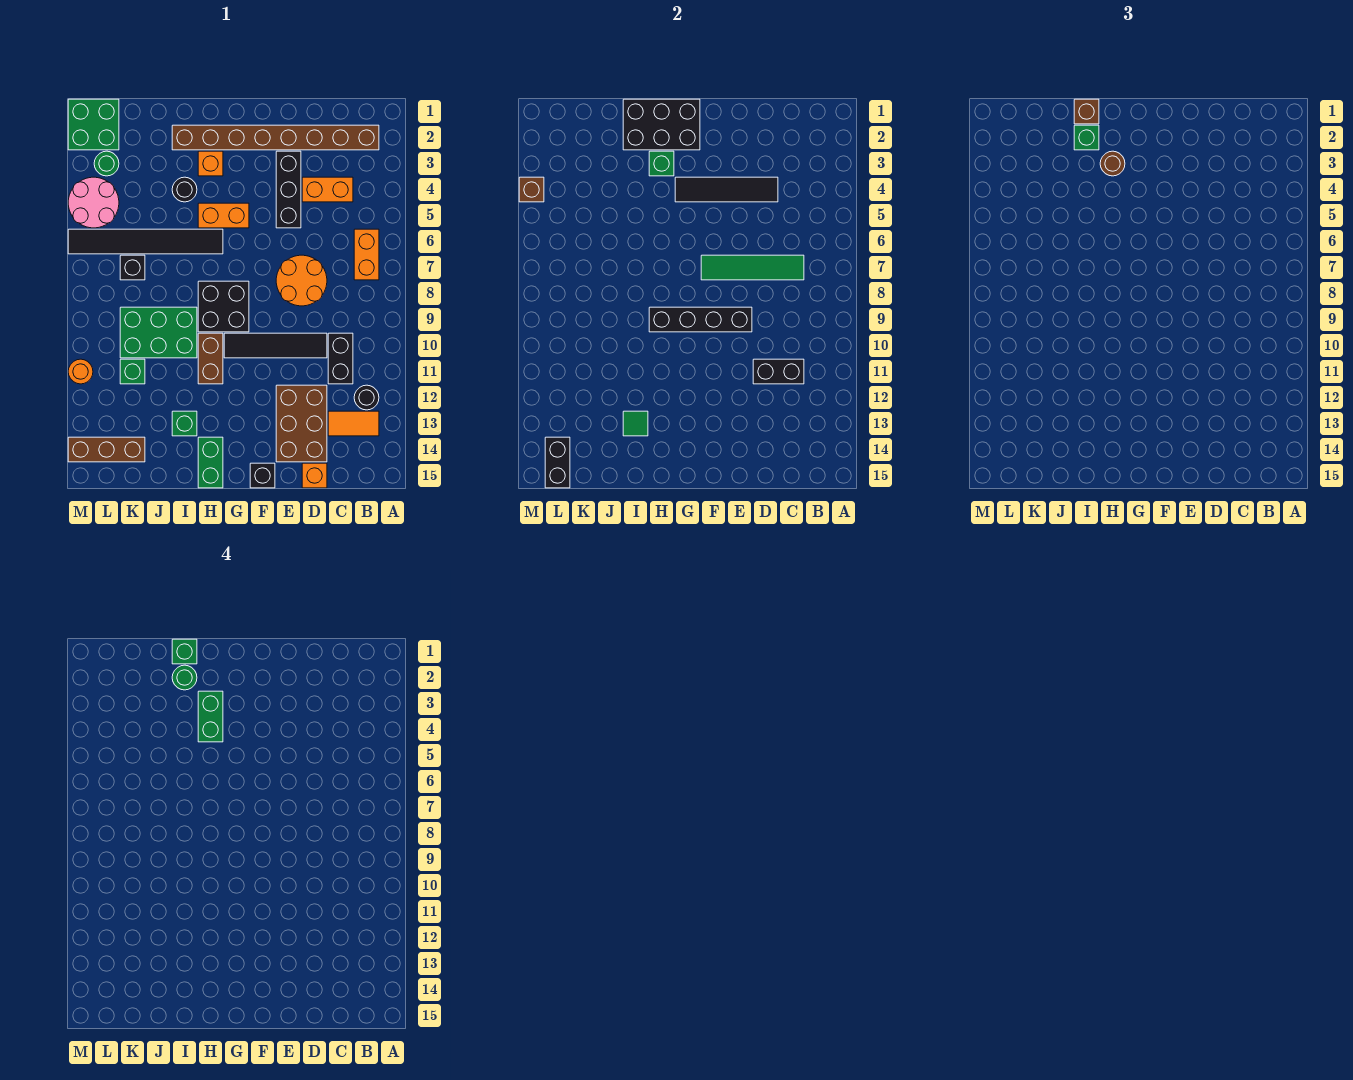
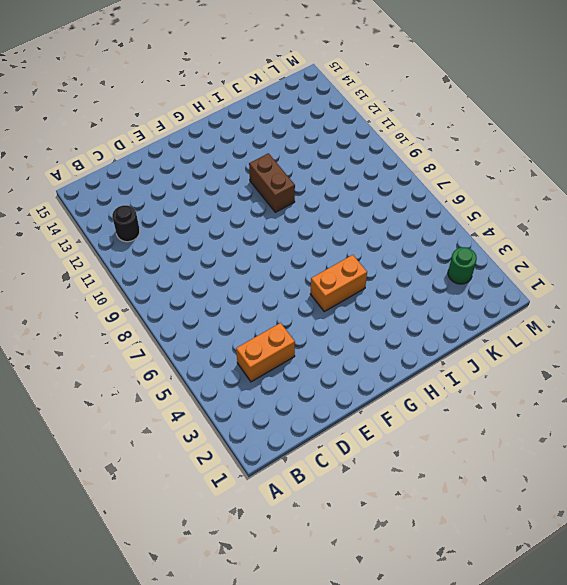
none -> brown 1x8 brick [172,125,379,150]
none -> orange 1x2 brick [354,229,379,280]
none -> orange 1x2 tile [328,411,379,436]
none -> black 1x2 brick [328,333,353,384]

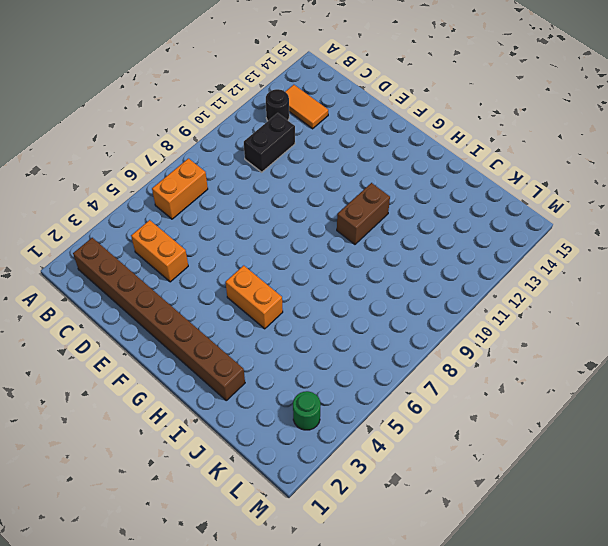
none -> orange 2x2 round brick [276,255,327,306]
none -> black 1x4 tile [224,333,327,358]
none -> brown 2x3 brick [276,385,327,462]
none -> orange 1x1 brick [302,463,327,488]

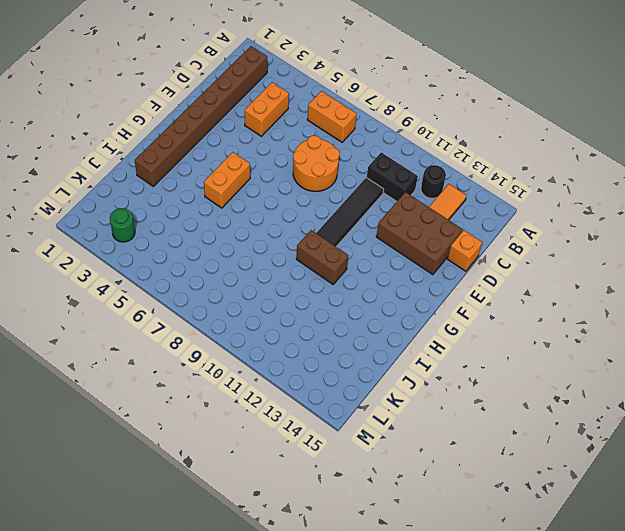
none -> black 1x3 brick [276,151,301,228]
none -> black 1x1 brick [250,463,275,488]
none -> black 2x2 brick [198,281,249,332]
none -> orange 1x1 brick [198,151,223,176]

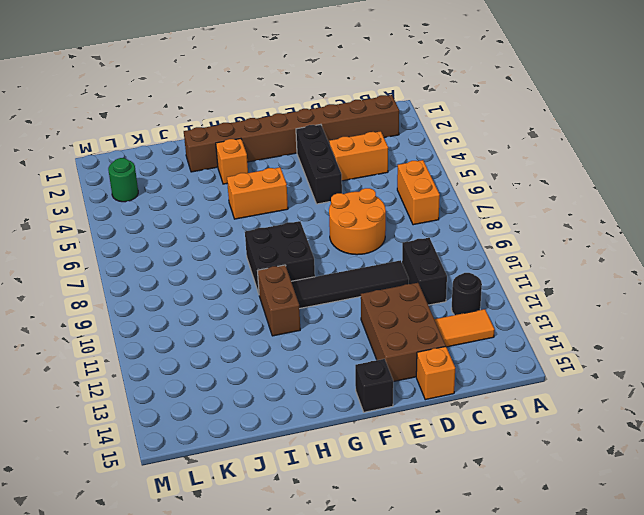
none -> black 1x6 tile [68,229,223,254]
none -> green 1x2 brick [198,437,223,488]
none -> black 1x1 round brick [172,177,197,202]
none -> green 2x3 brick [120,307,197,358]

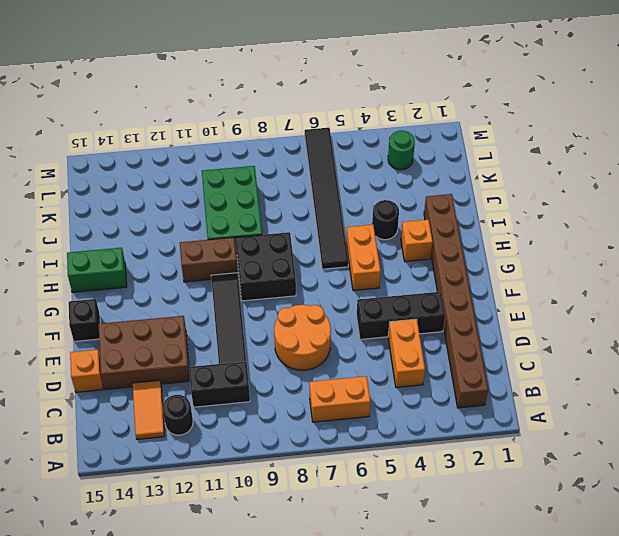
none -> green 1x1 brick [172,411,197,436]
none -> black 1x1 brick [120,255,145,280]
none -> green 1x1 brick [120,359,145,384]
none -> brown 1x3 brick [68,437,145,462]

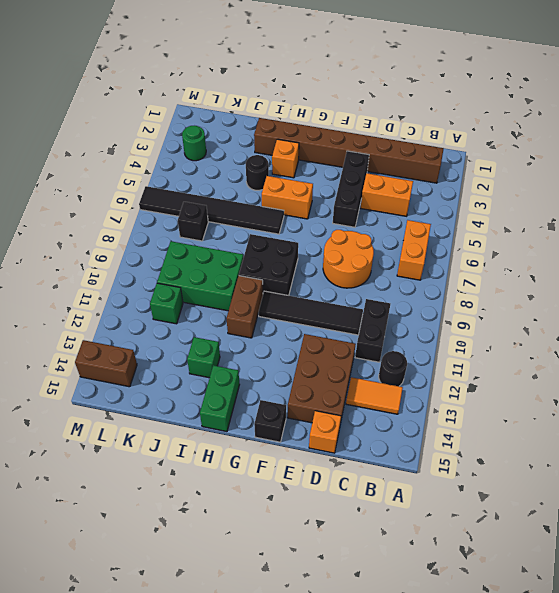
brown 1x2 brick [75,340,137,387] -> brown 1x3 brick [68,437,145,462]
none -> green 2x2 brick [68,99,119,150]
none -> pink 2x2 round brick [68,177,119,228]
none -> orange 1x1 round brick [68,359,93,384]
none -> green 1x4 tile [701,255,804,280]

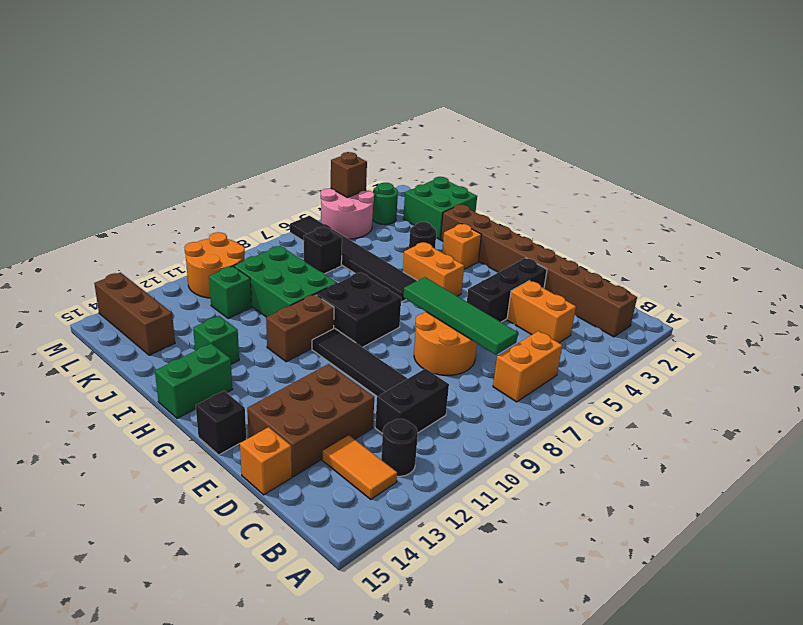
green 2x2 brick [403,177,477,239] -> green 2x2 brick moved to [68,99,119,150]
orange 2x2 round brick [185,232,245,298] -> orange 1x1 round brick [68,359,93,384]
none -> black 1x2 brick [753,359,804,384]
none -> black 1x4 tile [675,177,778,202]
none -> black 1x4 brick [649,307,752,332]
none -> black 2x3 brick [623,99,700,150]

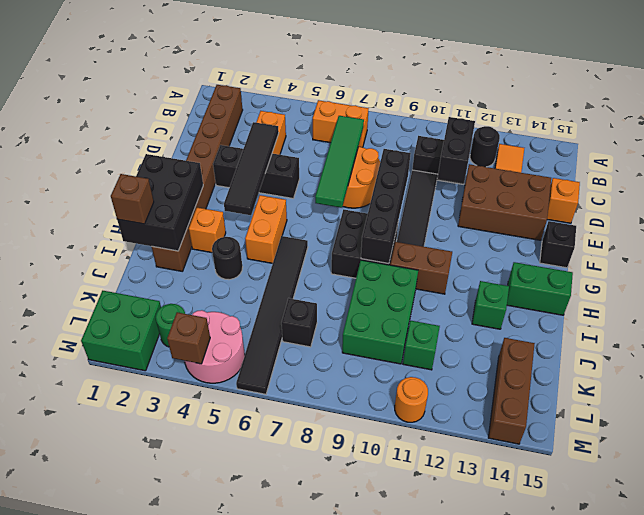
none -> green 1x1 brick [649,151,674,176]
none -> green 1x1 tile [623,411,648,436]
none -> black 1x2 brick [545,437,570,488]
none -> brown 1x1 round brick [1100,151,1125,176]

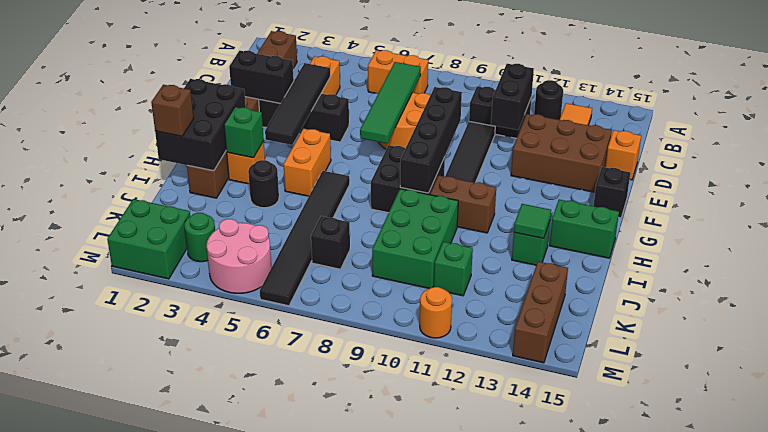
black 1x2 brick [229,51,294,104] -> black 1x2 brick moved to [545,437,570,488]
none -> brown 1x1 brick [519,177,544,202]
none -> brown 1x1 round brick [1100,151,1125,176]
none -> green 1x1 brick [1074,125,1099,150]
none -> green 1x2 brick [198,691,223,742]

